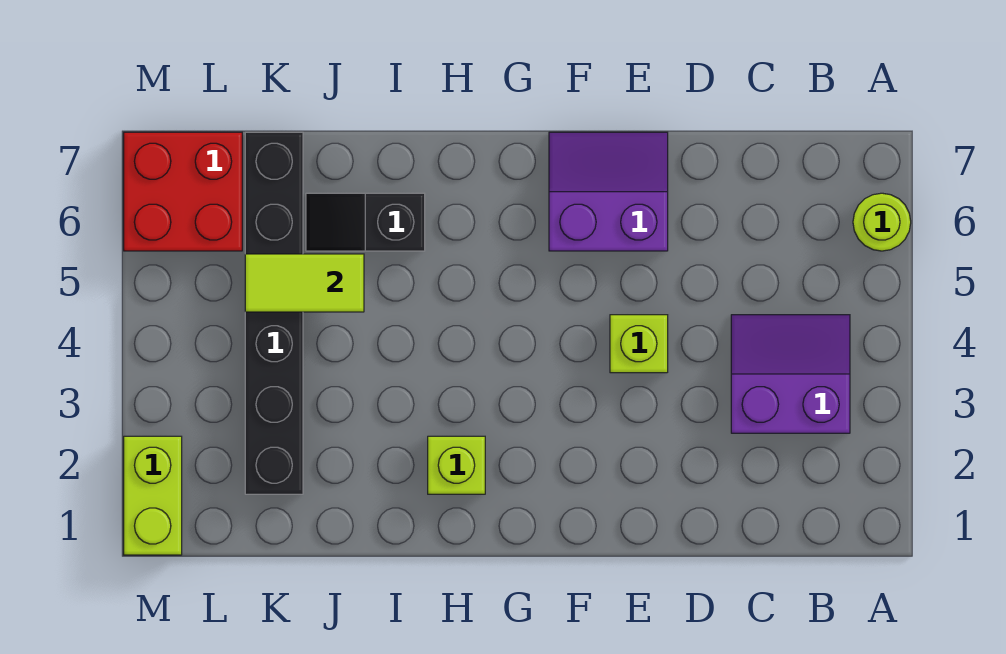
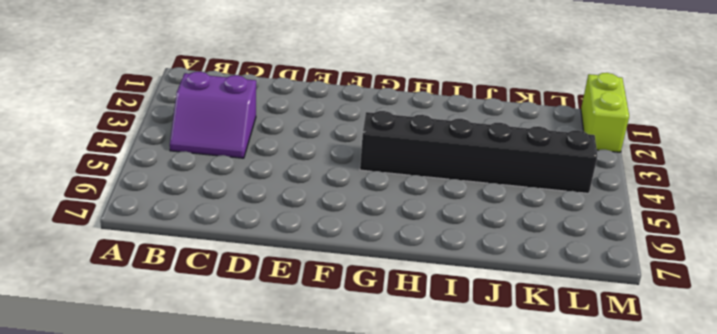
black 1x6 brick [360,111,597,193] -> black 1x6 brick turned to [245,132,303,494]
none -> lime 1x1 round brick [853,193,911,251]
none -> lime 1x1 brick [610,315,668,373]

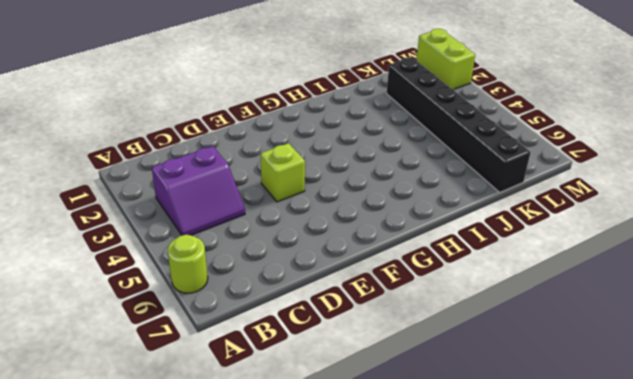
none -> purple 2x2 slope [549,132,668,251]
none -> lime 1x1 brick [428,436,485,494]

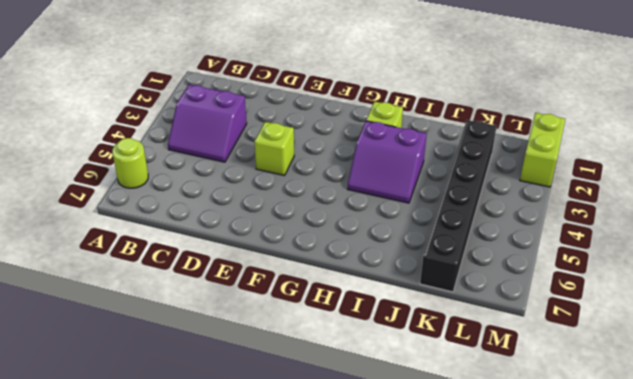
purple 2x2 slope [348,121,427,203] -> purple 2x2 slope moved to [549,132,668,251]
none -> black 1x2 slope [306,193,425,251]
none -> red 2x2 brick [124,132,242,251]

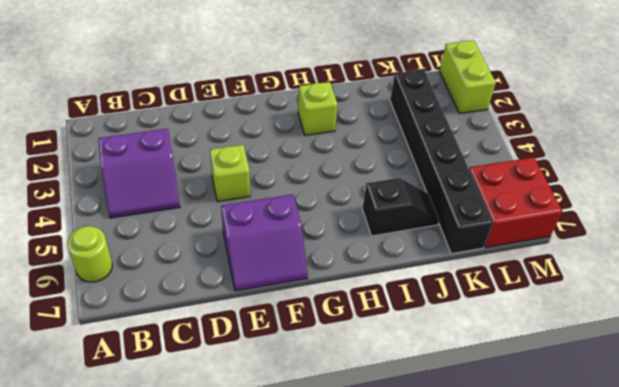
none -> lime 1x2 tile [245,254,364,312]

